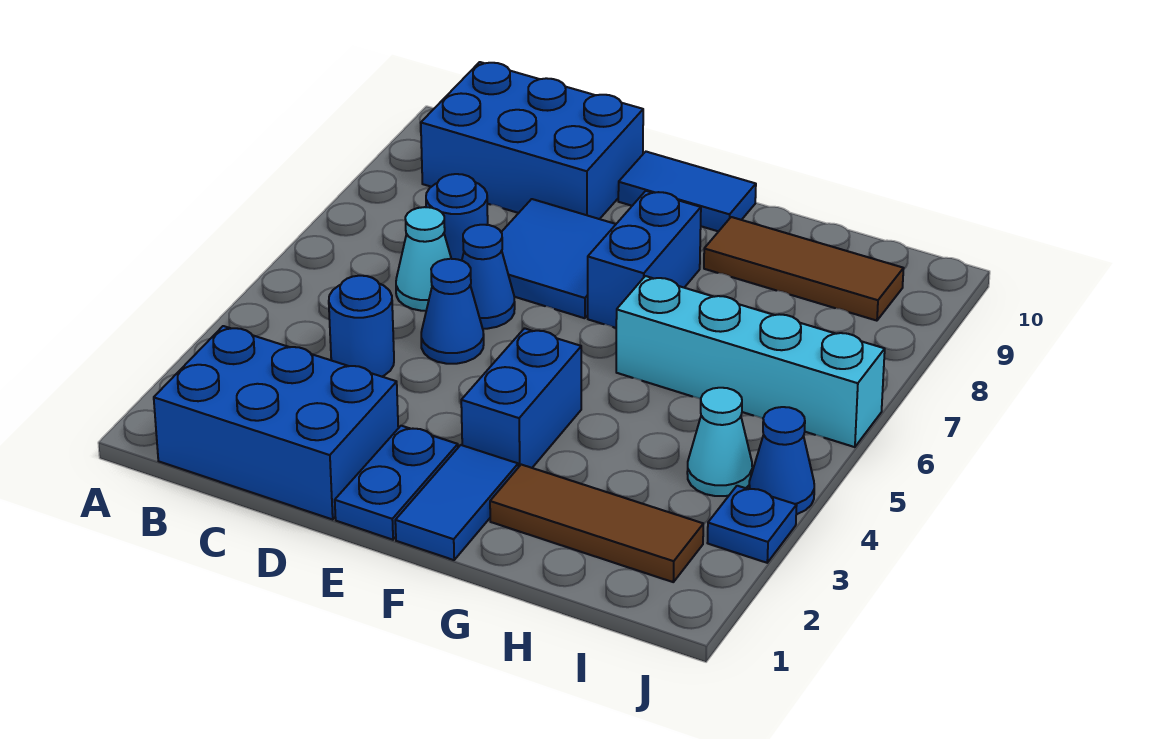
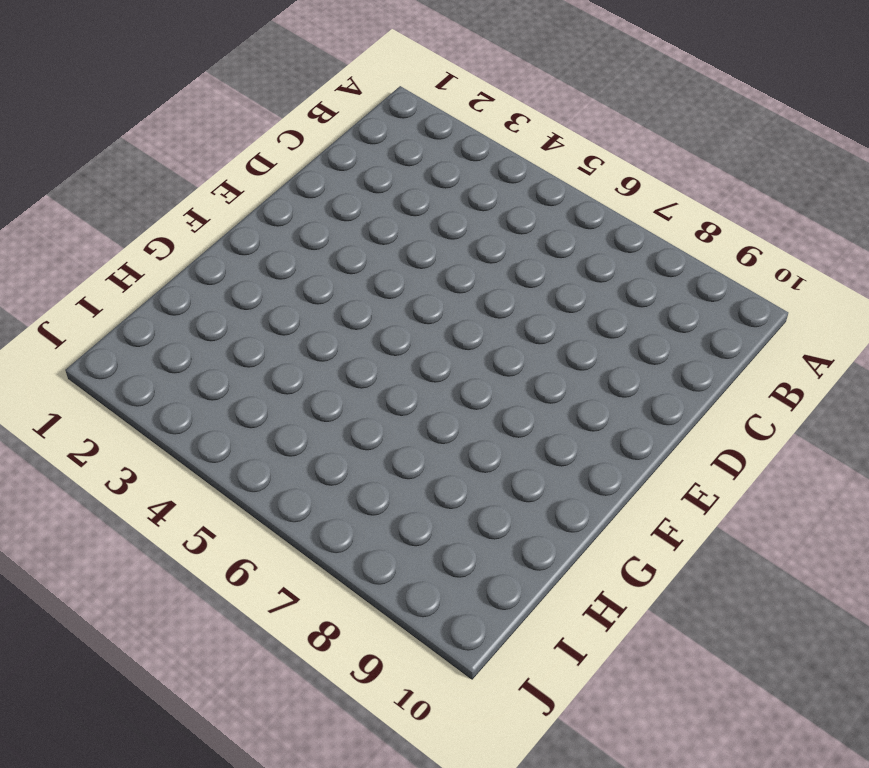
none -> blue 2x3 brick [154,326,398,519]
none -> blue 2x3 brick [421,62,643,219]
none -> blue 1x1 round brick [329,276,394,377]

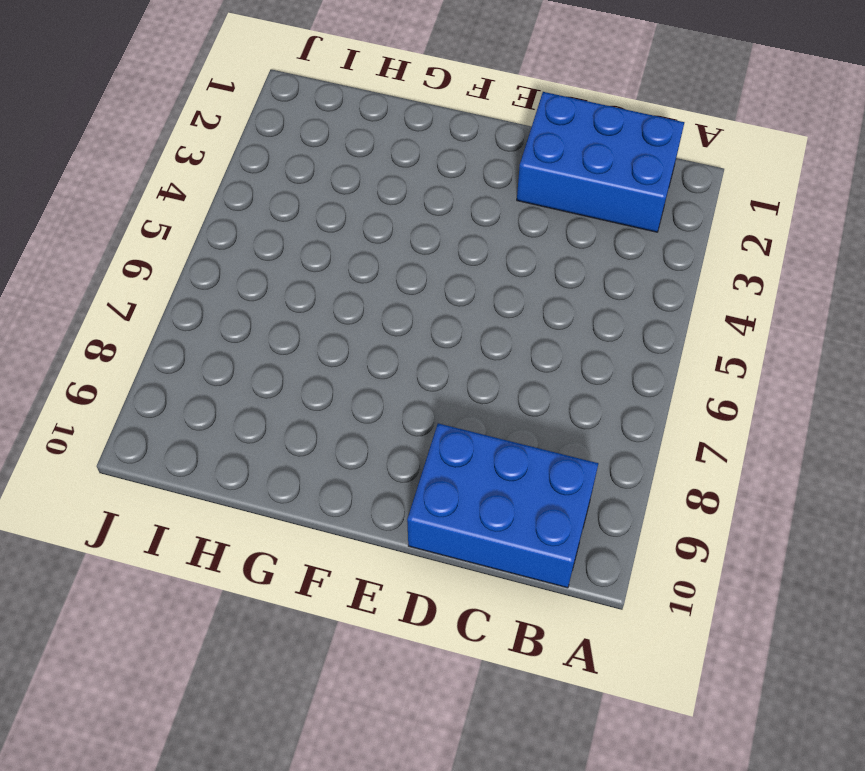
none -> blue 1x1 round brick [329,276,394,377]
none -> cyan 1x1 cone [396,207,451,311]
none -> blue 1x1 round brick [426,174,488,261]

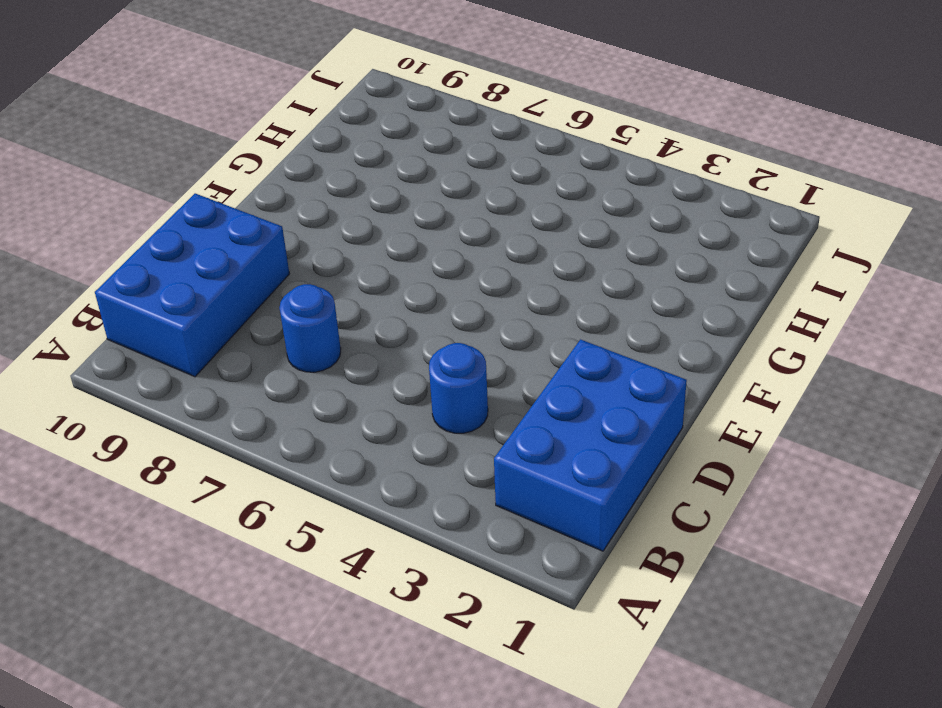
none -> cyan 1x1 cone [396,207,451,311]
none -> blue 1x1 cone [421,259,484,364]
none -> blue 1x1 cone [462,225,515,329]

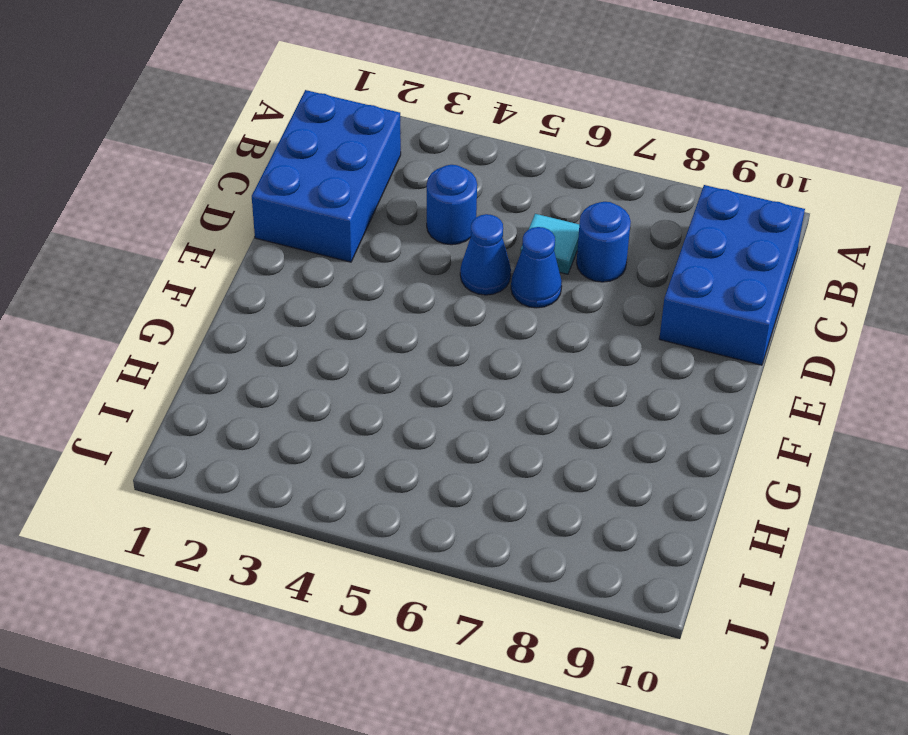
cyan 1x1 tile [520,214,579,274] -> cyan 1x1 cone [396,207,451,311]
none -> blue 2x2 tile [501,199,616,318]
none -> blue 1x2 plate [335,426,458,540]
none -> blue 1x2 tile [618,152,756,231]

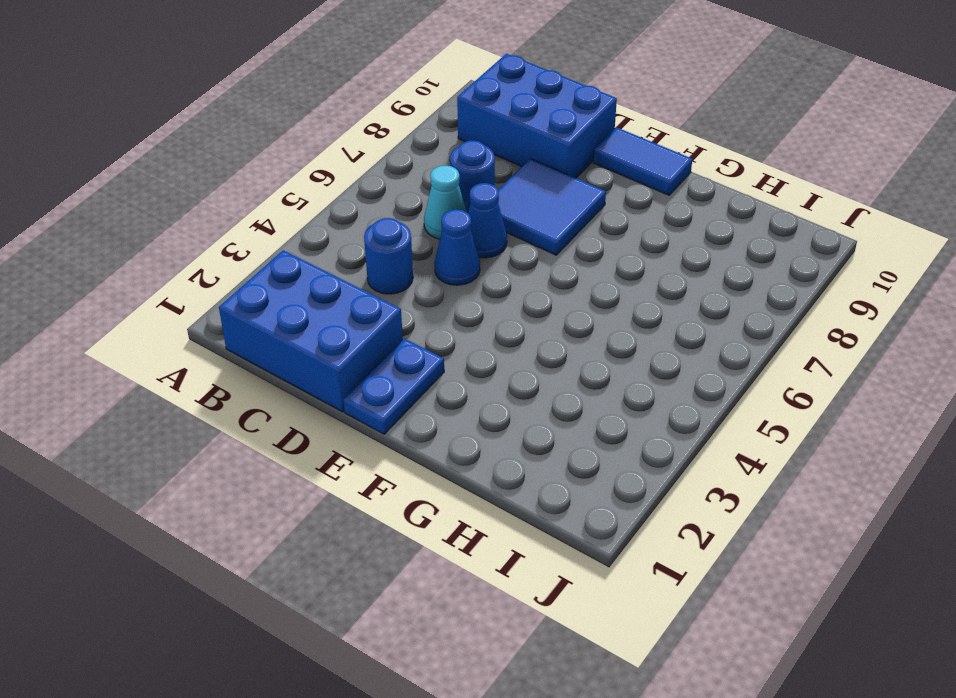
none -> blue 1x2 tile [395,445,518,560]
none -> blue 1x2 brick [461,328,581,468]
none -> blue 1x2 brick [588,191,701,328]

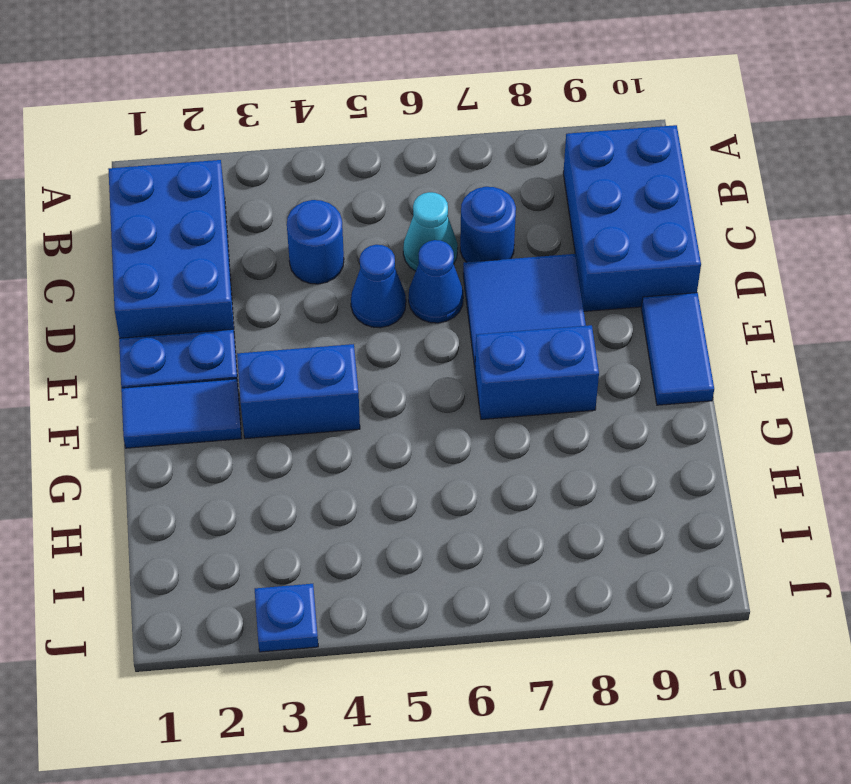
none -> brown 1x3 tile [490,465,703,582]
none -> cyan 1x4 brick [616,276,885,447]
none -> brown 1x3 tile [704,217,904,321]

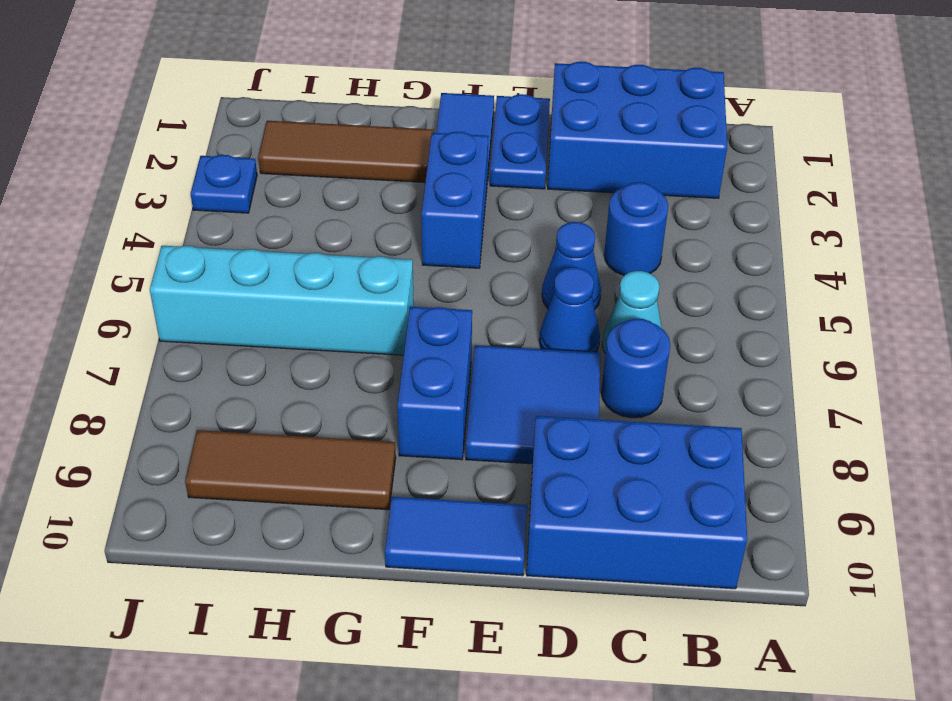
none -> cyan 1x1 cone [687,388,752,496]
none -> blue 1x1 cone [749,407,814,514]

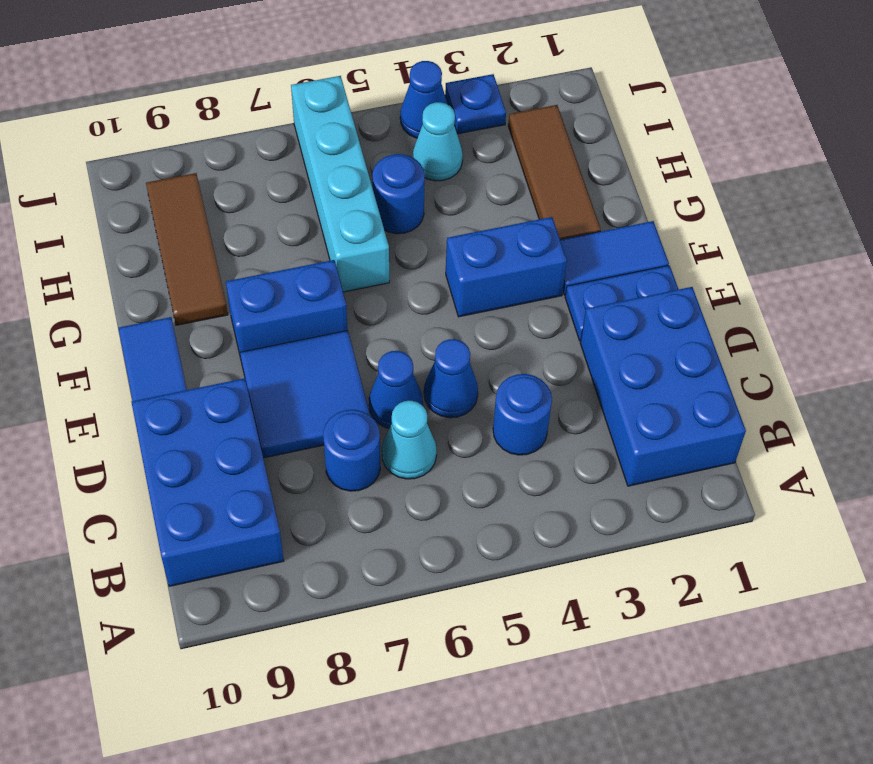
blue 1x1 round brick [372,154,425,234] -> none

